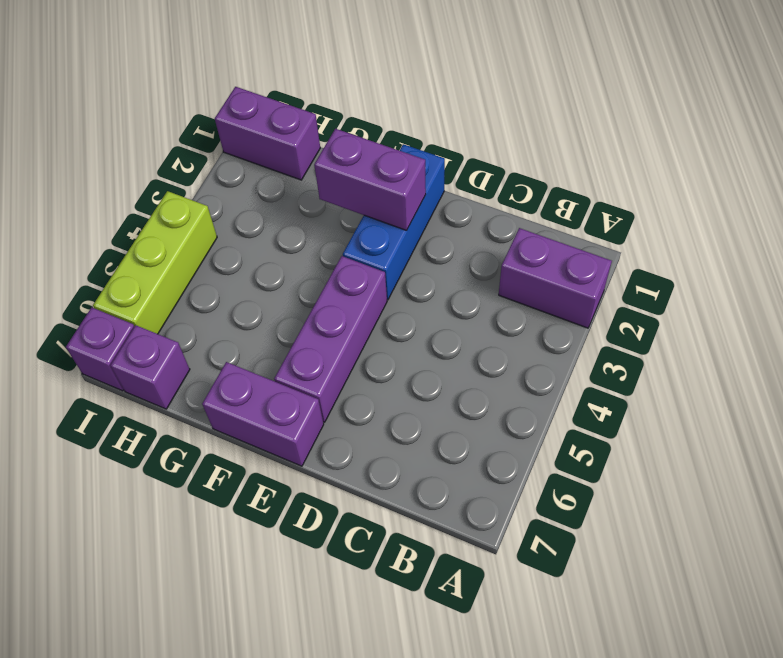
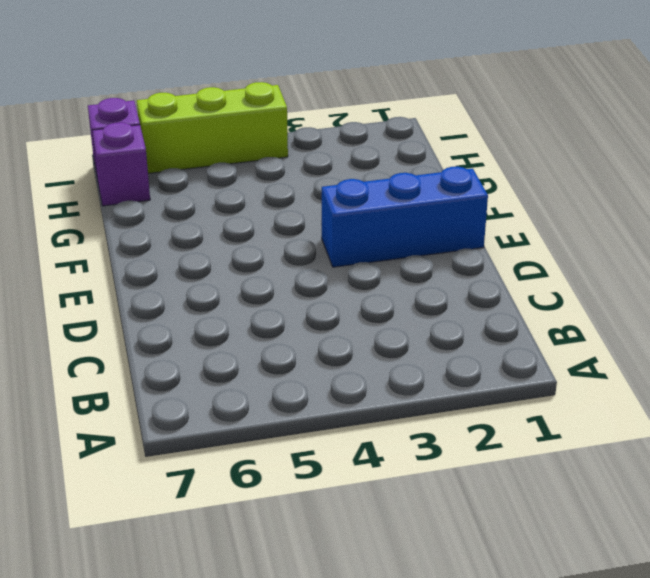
none -> purple 1x2 brick [499,228,612,328]
none -> purple 1x3 brick [274,256,387,422]

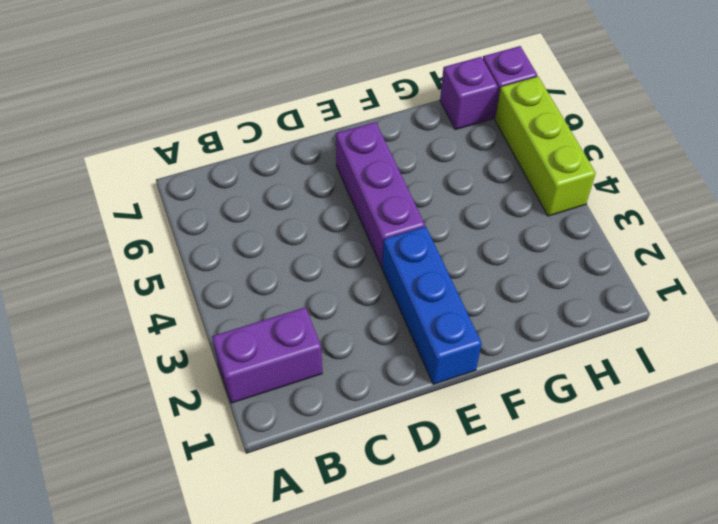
none -> purple 1x2 brick [202,362,324,466]
none -> purple 1x2 brick [215,87,320,180]

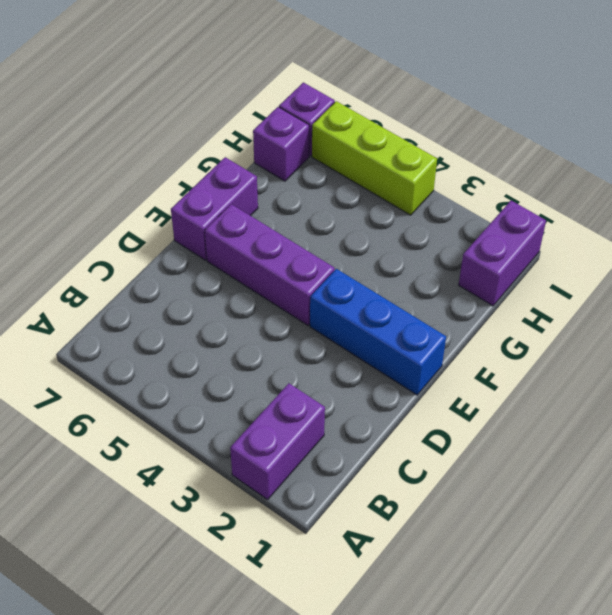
none -> purple 1x2 brick [314,129,426,230]

